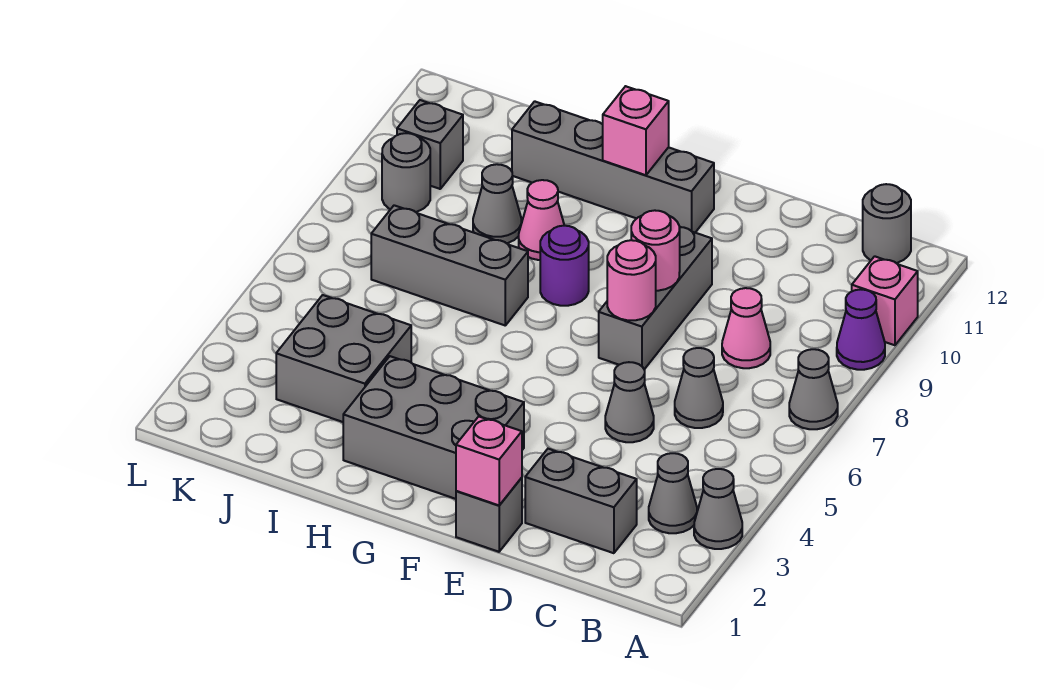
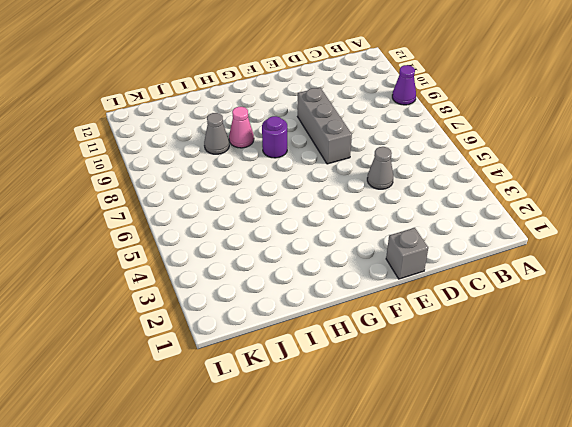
none -> grey 1x1 cone [694,469,742,549]
none -> grey 1x1 cone [789,349,838,429]
none -> pink 1x1 brick [852,256,918,345]

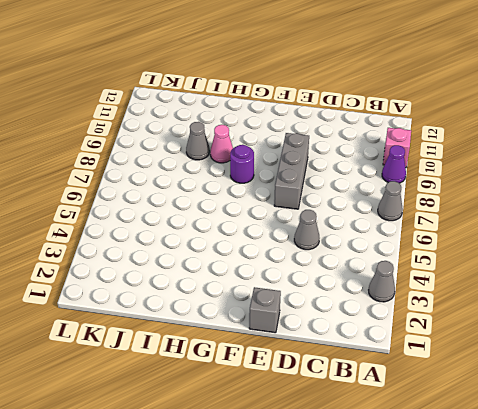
none -> grey 1x1 cone [649,453,697,533]
none -> grey 1x1 round brick [863,184,911,263]
none -> grey 1x2 brick [525,449,637,553]

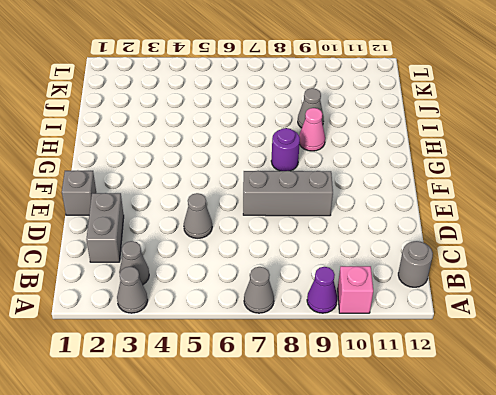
none -> grey 1x1 cone [675,348,723,428]
none -> pink 1x1 cone [722,288,770,368]
none -> grey 2x3 brick [343,356,524,499]

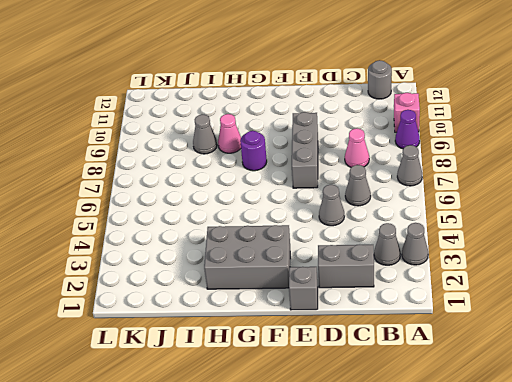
none -> grey 1x4 brick [512,101,714,232]
none -> grey 1x3 brick [371,205,528,325]
none -> grey 2x2 brick [276,295,411,422]

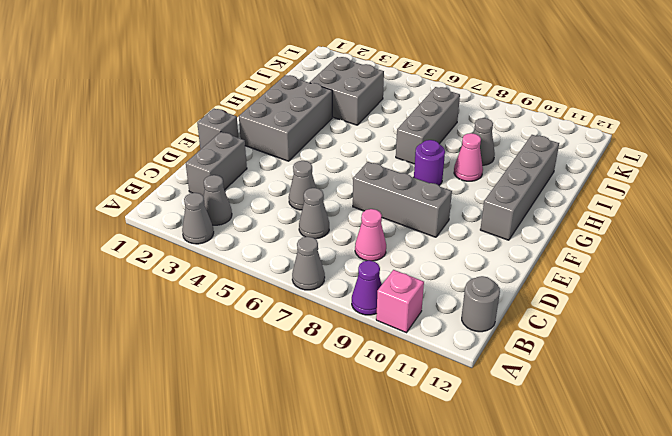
none -> grey 1x1 round brick [382,133,430,212]
none -> grey 1x1 brick [397,100,463,189]
none -> pink 1x1 brick [456,417,522,505]

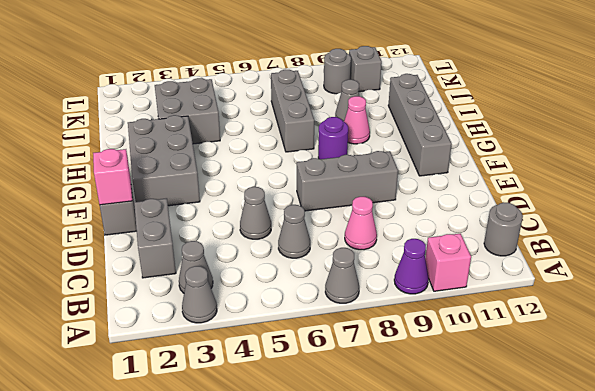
none -> pink 1x1 round brick [607,240,656,320]
none -> pink 1x1 round brick [631,210,680,291]
none -> pink 1x1 brick [603,86,669,175]

